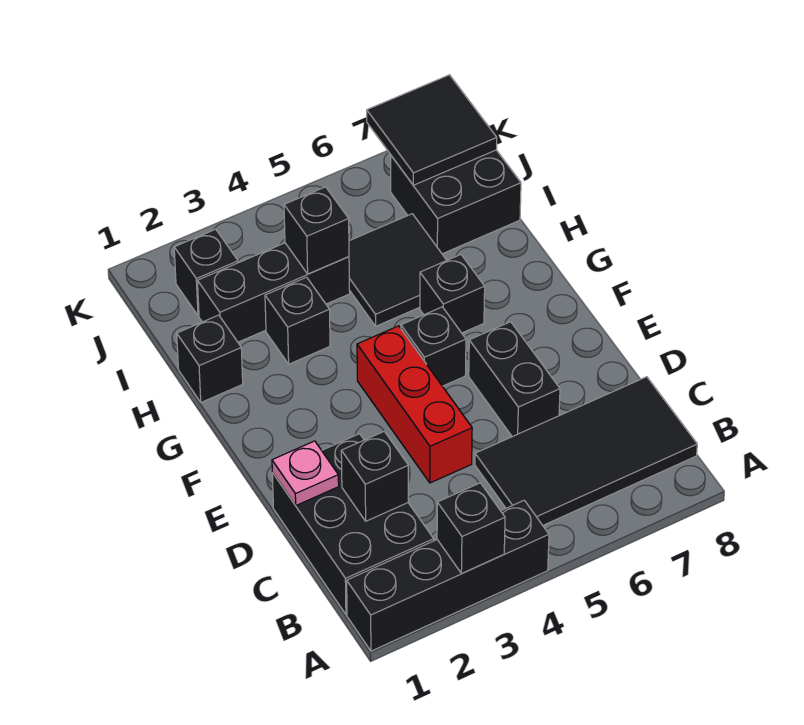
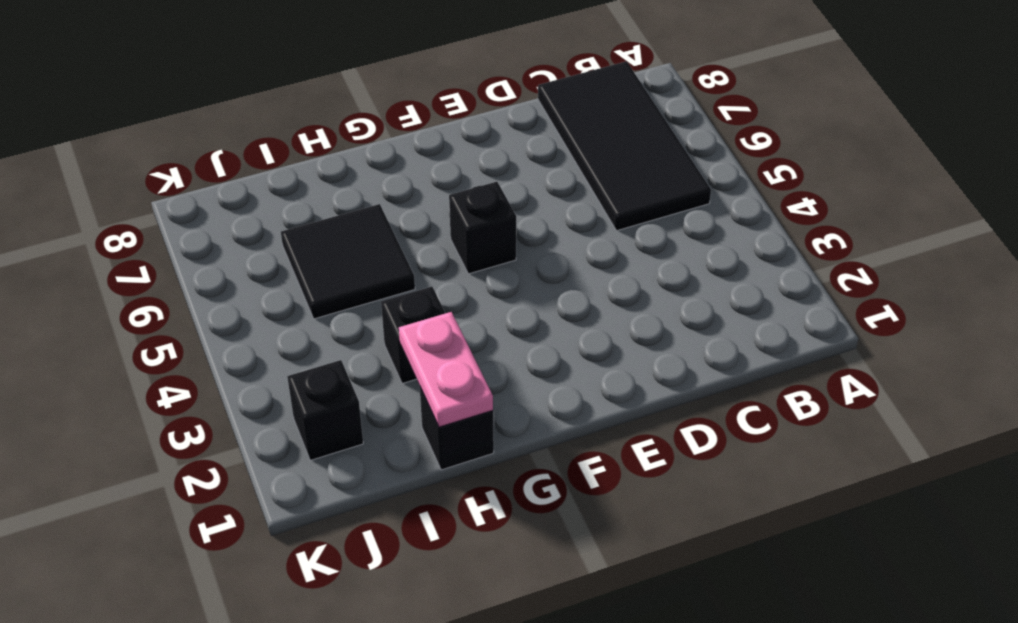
pink 1x2 plate [399,312,493,427] -> none
none -> black 1x4 brick [347,500,549,651]
none -> black 2x3 brick [272,434,434,615]
none -> red 1x3 brick [357,326,472,483]

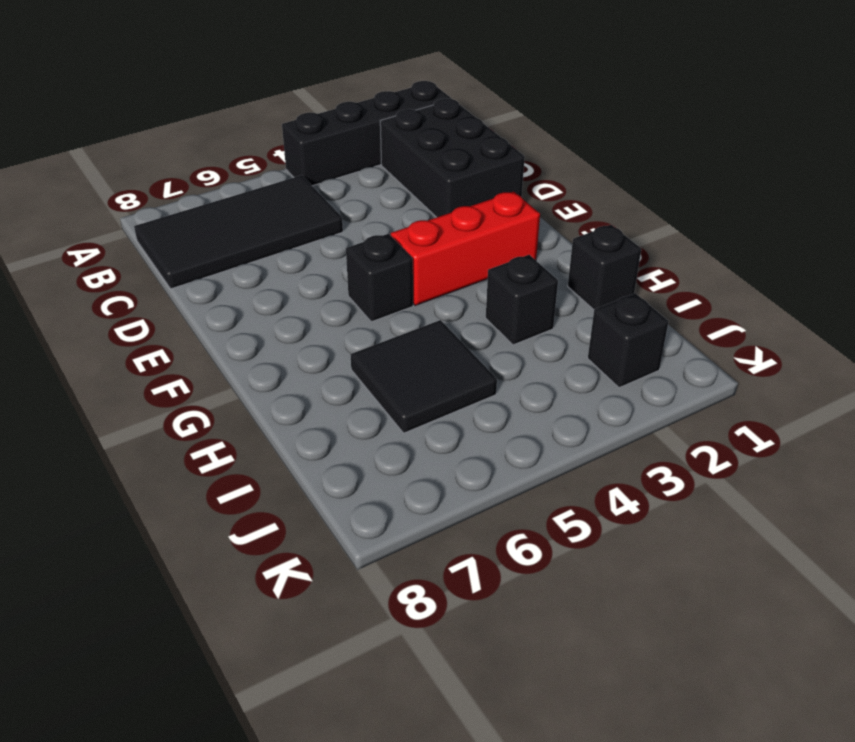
red 1x3 brick [391,192,540,306] -> red 1x3 brick turned to [357,326,472,483]
none -> black 1x2 brick [469,322,560,437]
none -> black 1x1 brick [420,255,485,333]
none -> black 1x3 brick [198,243,350,342]

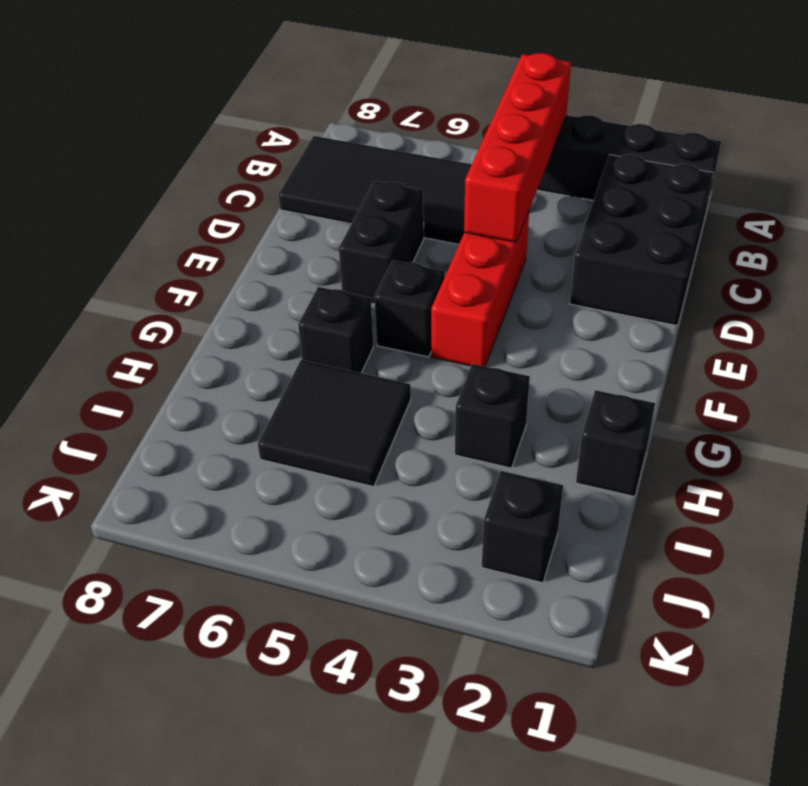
red 1x4 brick [464,53,571,242] -> none
none -> black 1x3 brick [198,243,350,342]
none -> black 2x2 brick [391,150,521,254]
none -> black 1x1 brick [437,483,505,573]

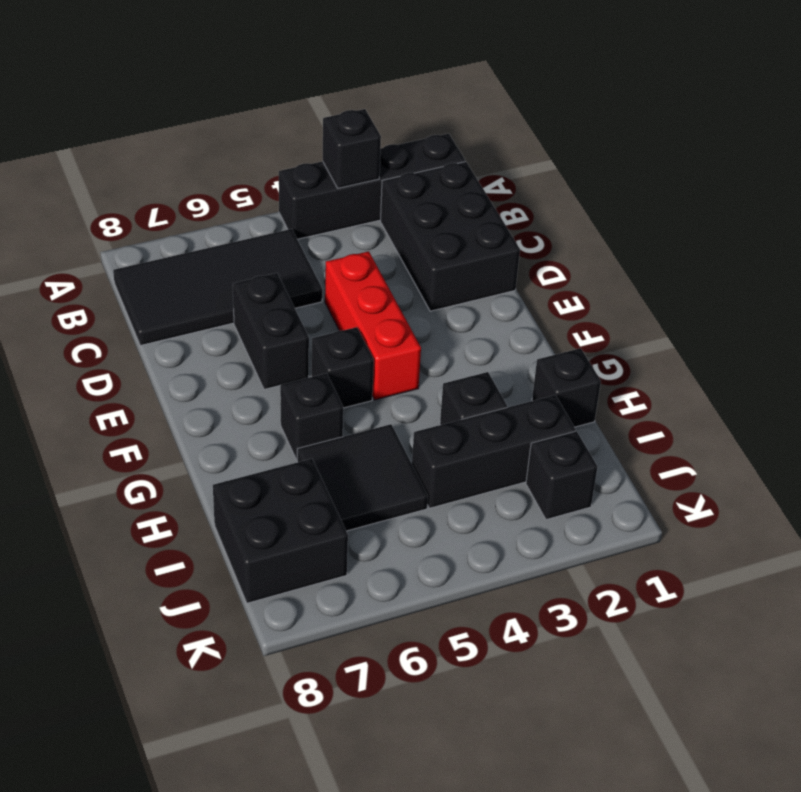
none -> black 1x1 brick [341,431,408,521]
none -> pink 1x1 plate [272,441,339,505]
none -> black 1x1 brick [284,187,349,274]

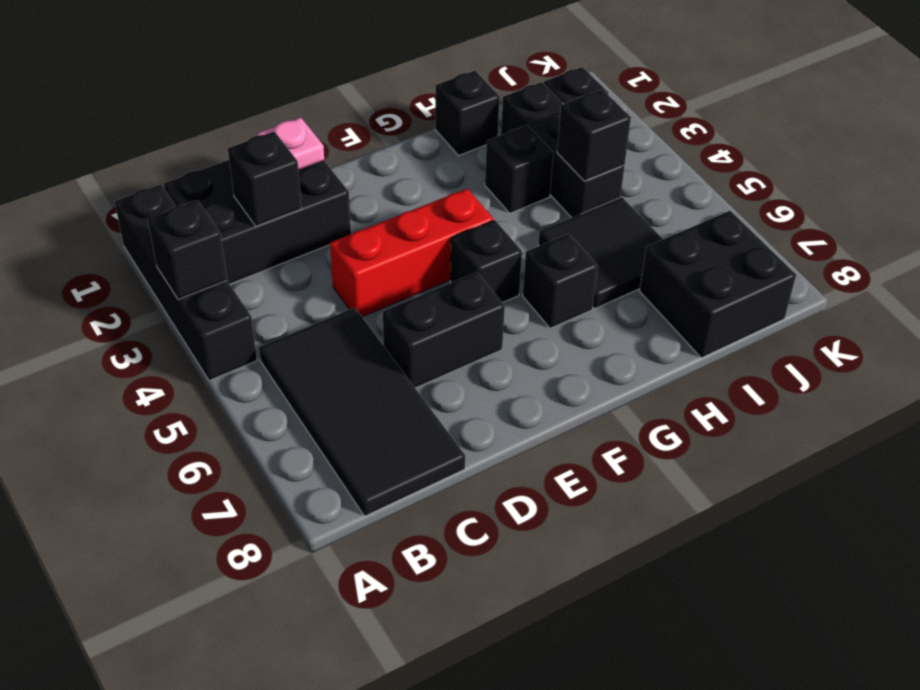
none -> black 2x2 tile [367,75,497,185]

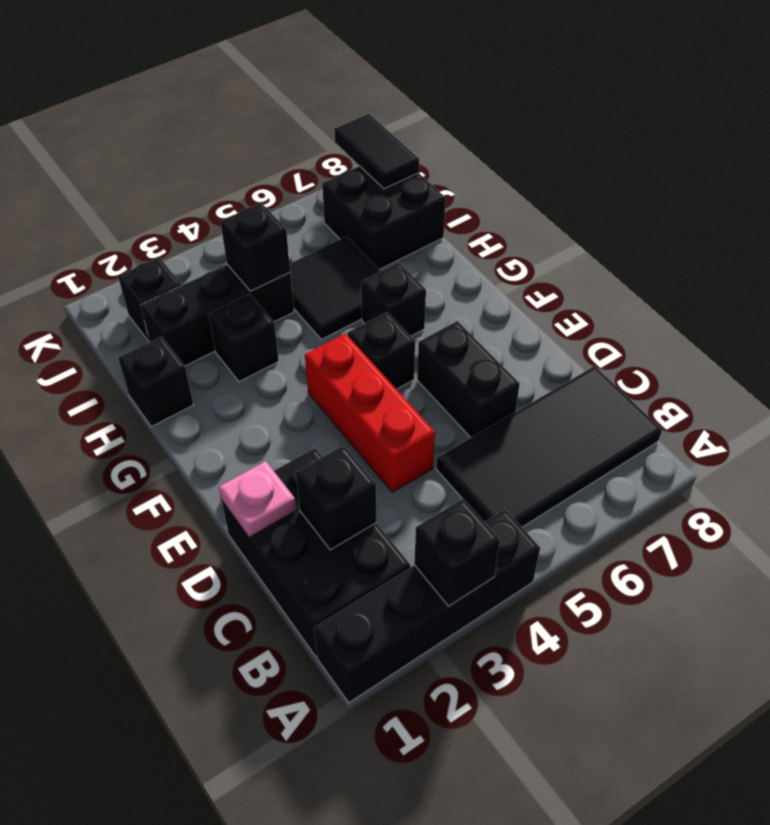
black 1x2 tile [334,114,419,189] -> black 2x2 tile [367,75,497,185]

